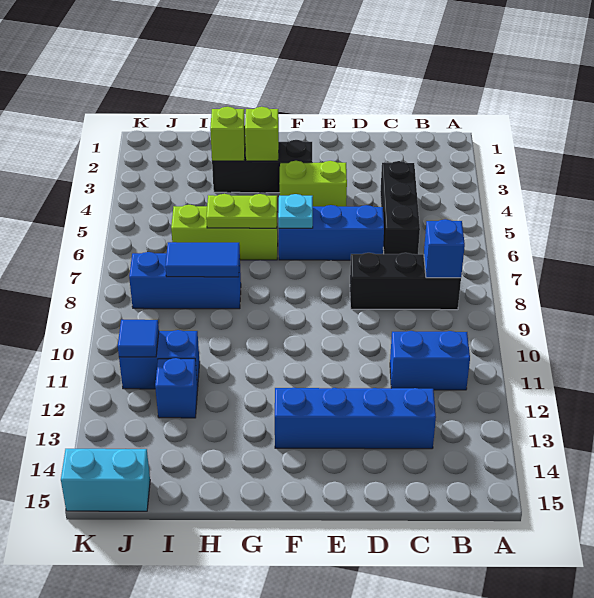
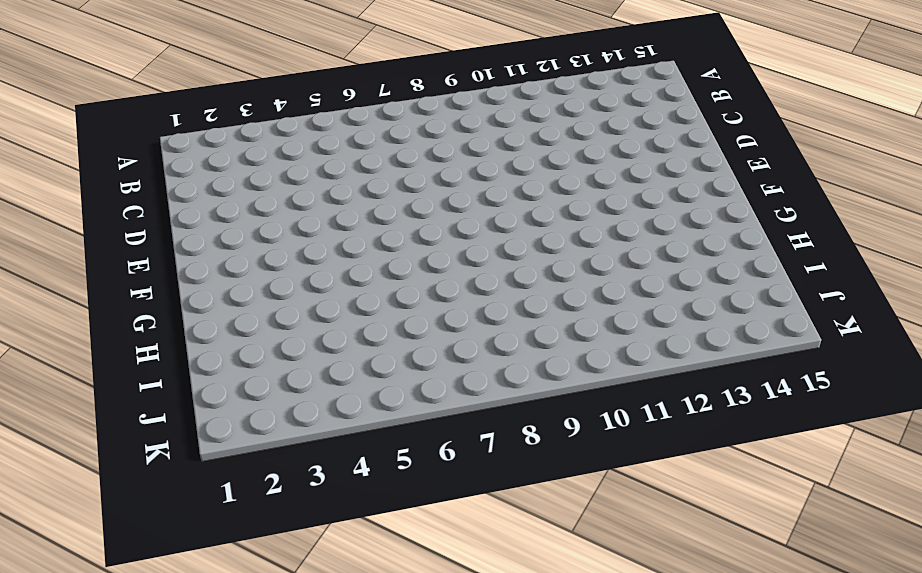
none -> black 1x3 brick [350,253,461,310]
none -> blue 1x2 brick [390,331,470,390]
none -> black 1x3 brick [380,161,420,254]

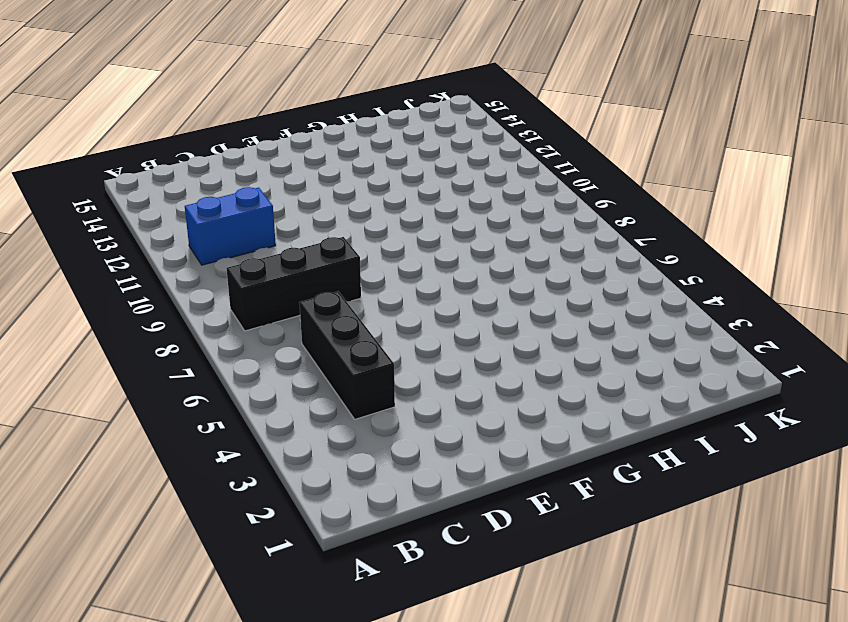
none -> blue 1x4 brick [275,388,436,449]
none -> blue 1x3 brick [279,205,384,260]
none -> lime 1x2 brick [279,161,347,207]

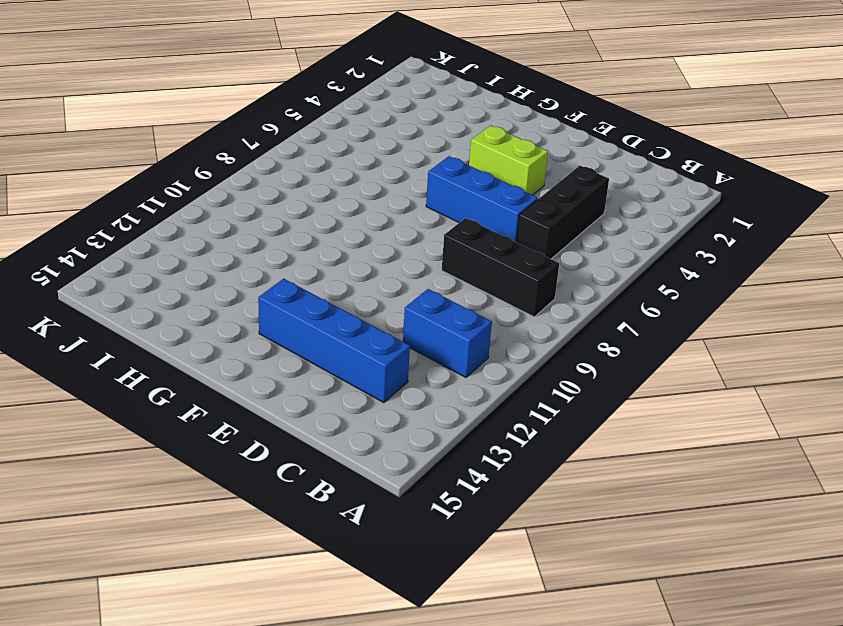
none -> black 1x3 brick [212,140,312,193]
none -> lime 1x3 brick [171,205,278,260]
none -> blue 1x3 brick [129,252,241,309]

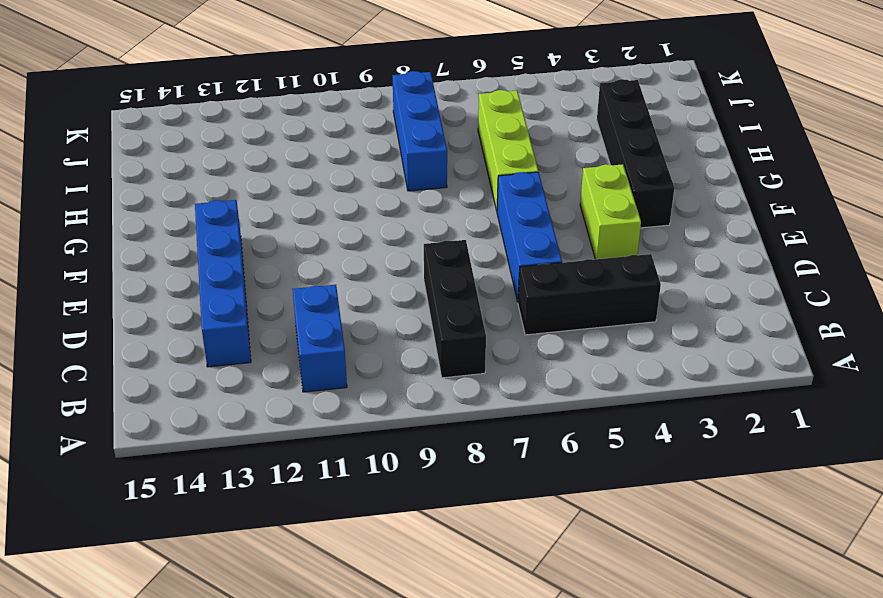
black 1x4 brick [597,79,674,228] -> black 1x3 brick [212,140,312,193]
none -> blue 1x2 brick [119,330,200,389]
none -> blue 1x1 brick [155,358,198,418]
none -> cyan 1x2 brick [61,449,150,511]

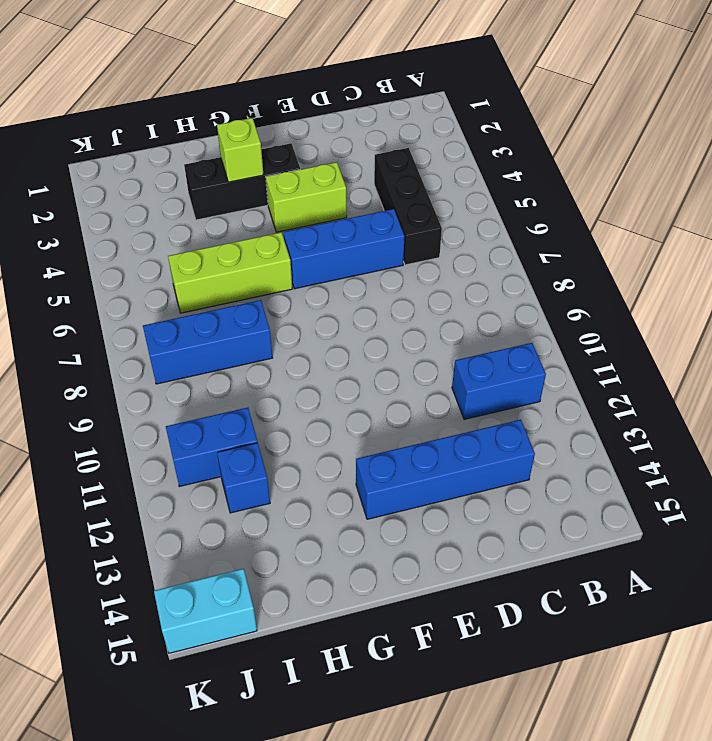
none -> black 1x3 brick [350,253,461,310]
none -> blue 1x1 brick [424,219,465,278]
none -> cyan 1x1 plate [278,194,313,228]

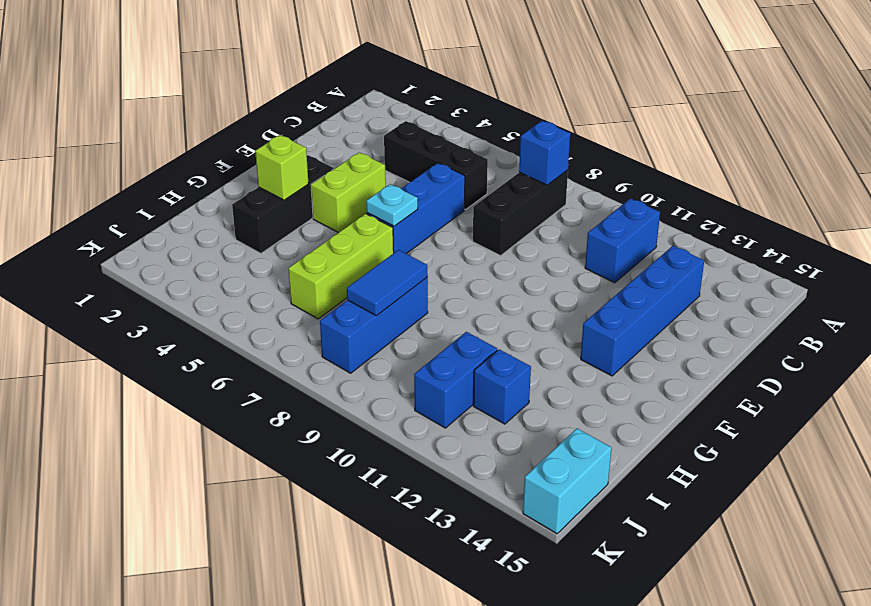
none -> lime 1x2 plate [206,194,277,228]
none -> lime 1x1 brick [210,107,245,161]
none -> blue 1x1 tile [118,320,159,357]

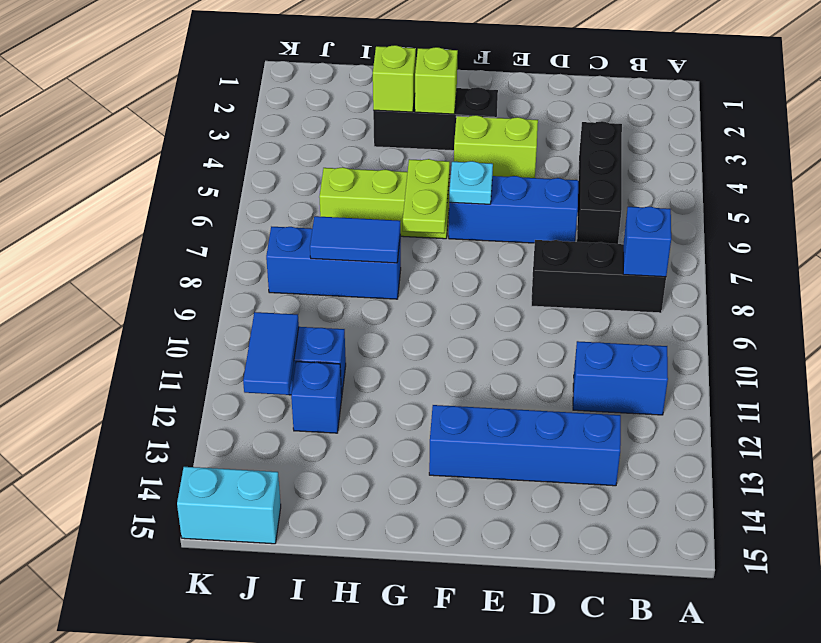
lime 1x2 plate [403,159,450,233] -> lime 1x2 plate turned to [206,194,277,228]
blue 1x2 tile [243,312,299,395] -> blue 1x1 tile [118,320,159,357]

